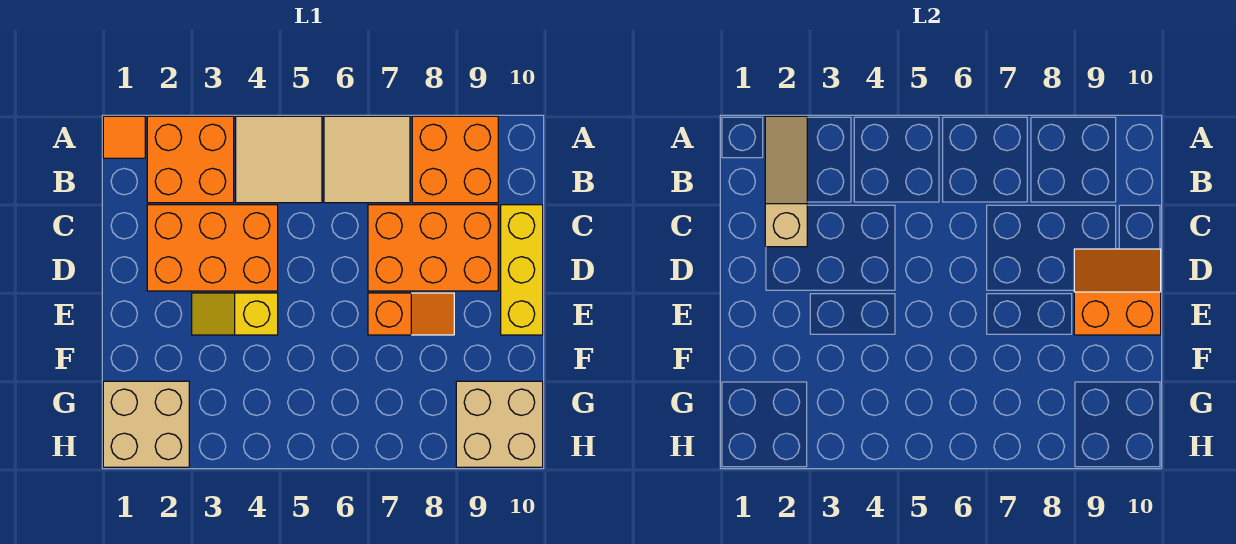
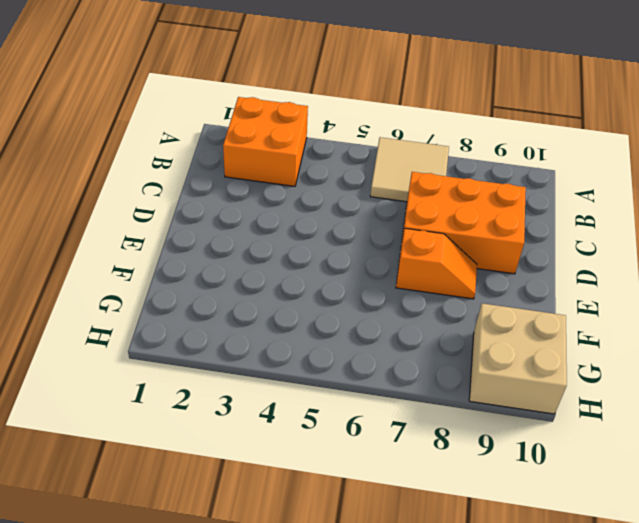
none -> orange 1x1 tile [103,116,145,158]
none -> tan 2x2 tile [236,116,322,203]
none -> orange 2x2 brick [412,116,498,203]

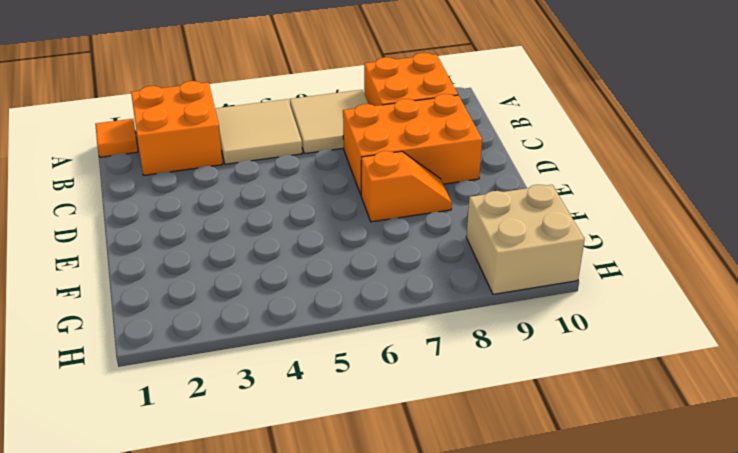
none -> orange 2x3 brick [147,205,278,291]
none -> yellow 1x3 brick [501,205,543,335]
none -> yellow 1x2 slope [192,293,278,335]

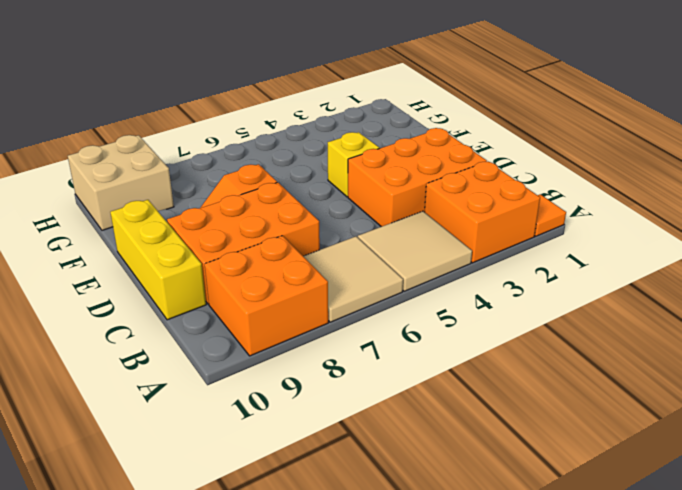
none -> tan 2x2 brick [103,381,189,467]
none -> tan 1x3 slope [765,116,807,247]
none -> orange 2x2 slope [1074,249,1161,335]

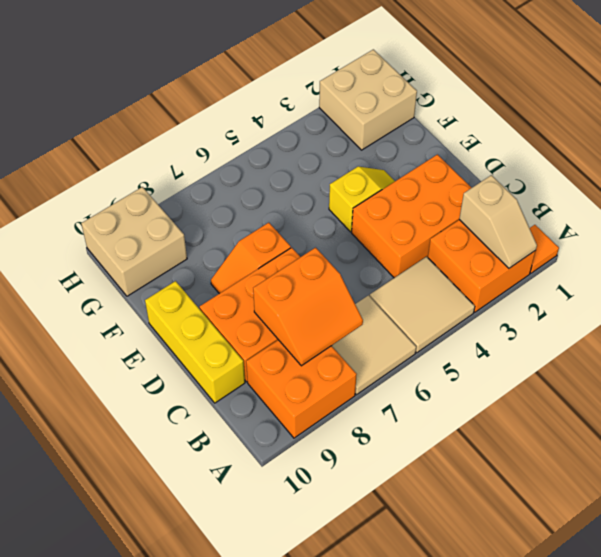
tan 1x2 slope [459,175,537,268] -> tan 1x3 slope [765,116,807,247]
orange 2x2 slope [253,248,363,366] -> orange 2x2 slope moved to [1074,249,1161,335]

